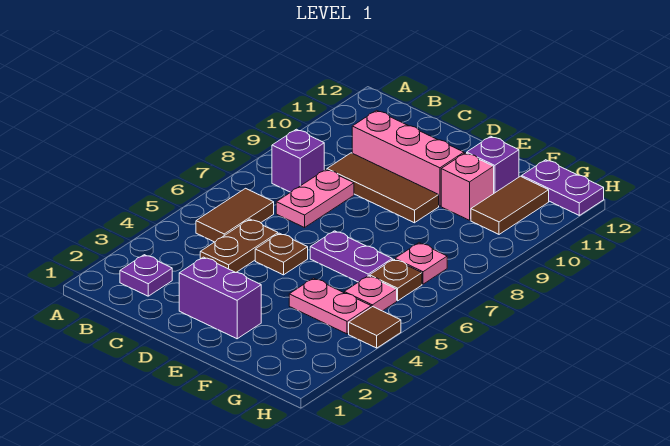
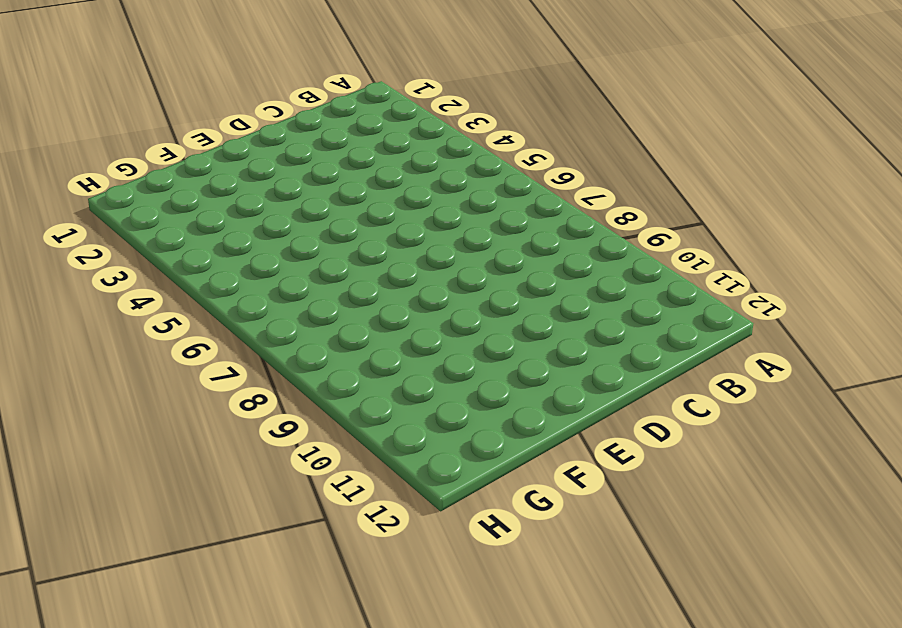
none -> purple 1x1 plate [120,255,172,296]
none -> brown 1x2 tile [196,188,274,242]
none -> purple 1x1 brick [272,129,324,192]

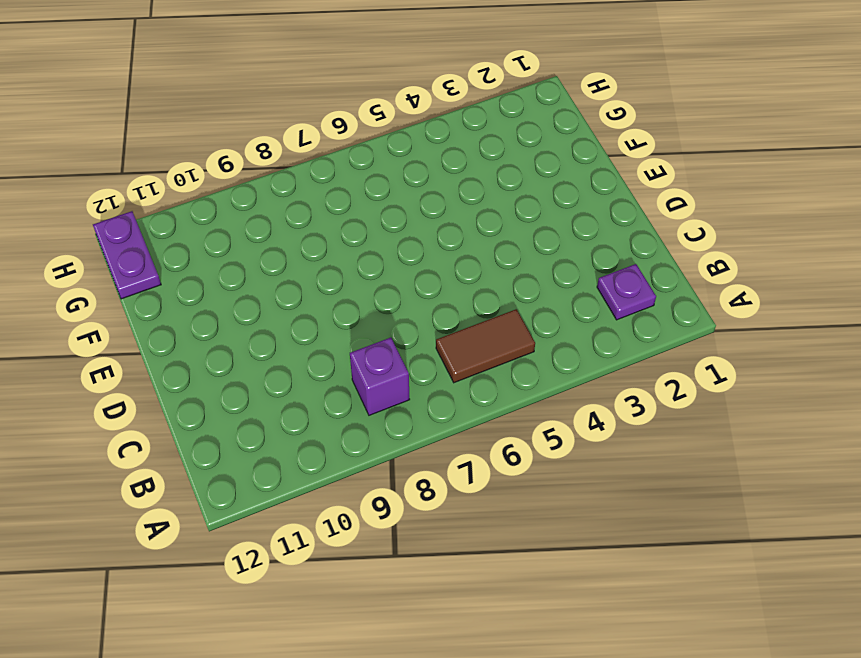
none -> brown 1x2 plate [200,219,278,273]
none -> pink 1x2 plate [276,170,354,228]
none -> brown 1x3 tile [327,153,439,223]

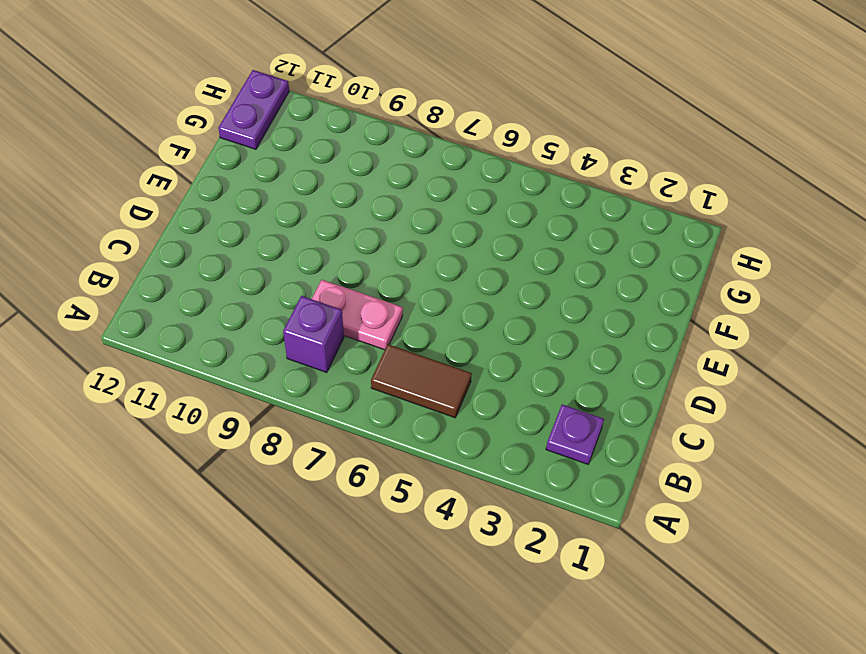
none -> brown 1x2 plate [200,219,278,273]
none -> brown 1x3 tile [327,153,439,223]
none -> pink 1x3 brick [352,110,464,206]

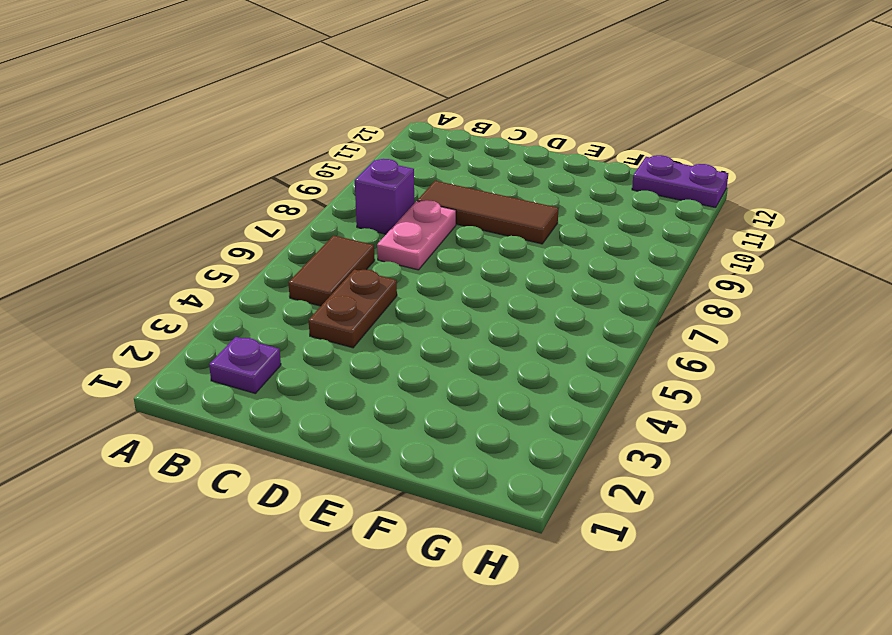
none -> pink 1x3 brick [352,110,464,206]
none -> purple 1x2 brick [179,257,261,339]
none -> brown 1x1 plate [255,233,308,275]

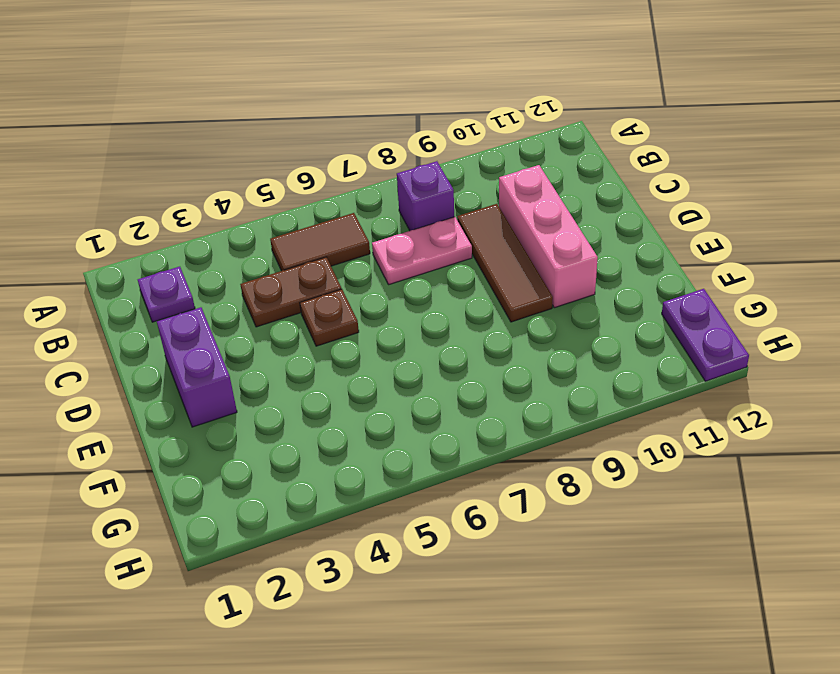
none -> purple 1x2 plate [310,231,392,282]
none -> pink 1x2 plate [289,278,371,334]
none -> pink 1x1 brick [441,153,494,220]

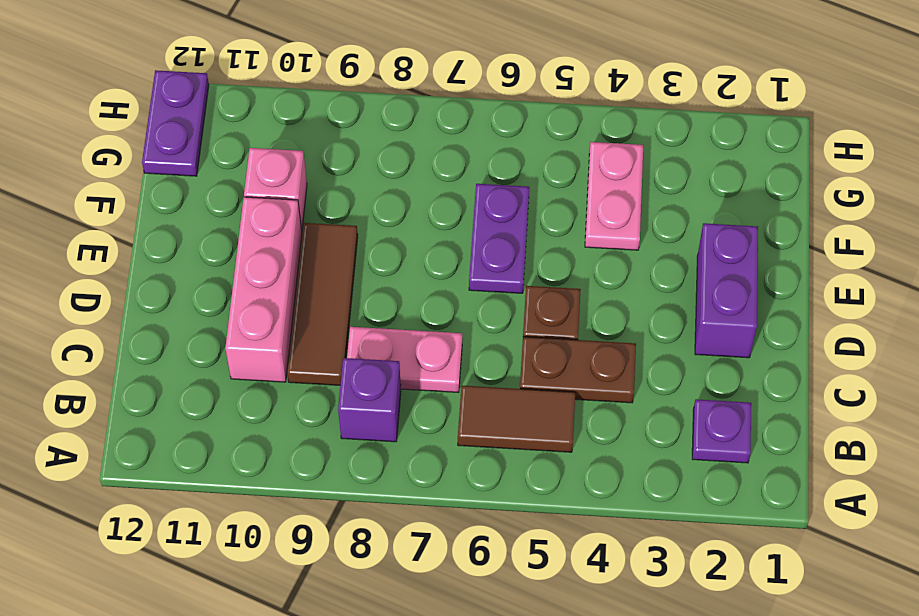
none -> purple 1x1 brick [467,136,519,193]
none -> pink 1x1 plate [344,276,397,311]
none -> brown 1x1 plate [370,259,422,301]

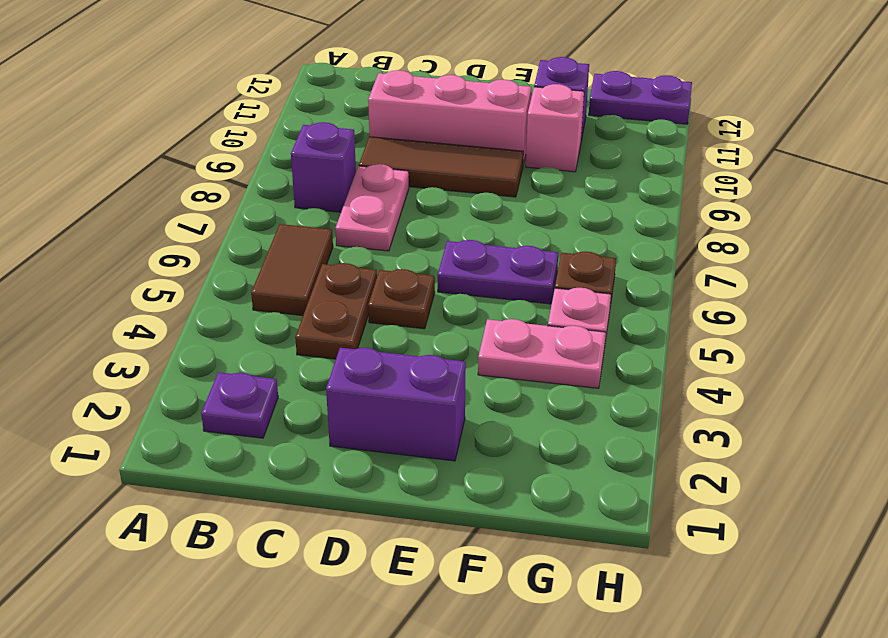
none -> pink 1x1 plate [395,243,447,284]
none -> brown 1x2 tile [471,176,549,234]
none -> brown 1x1 tile [349,307,401,348]

